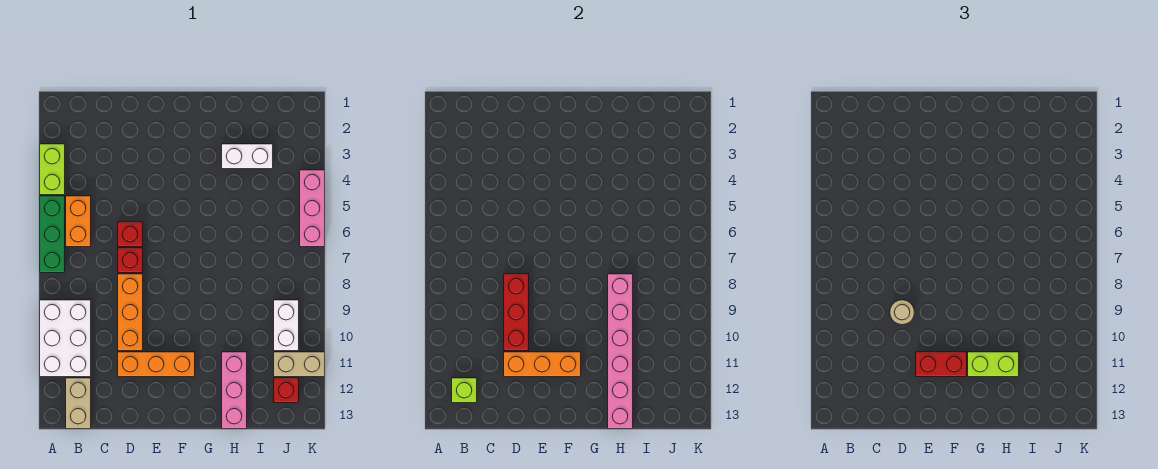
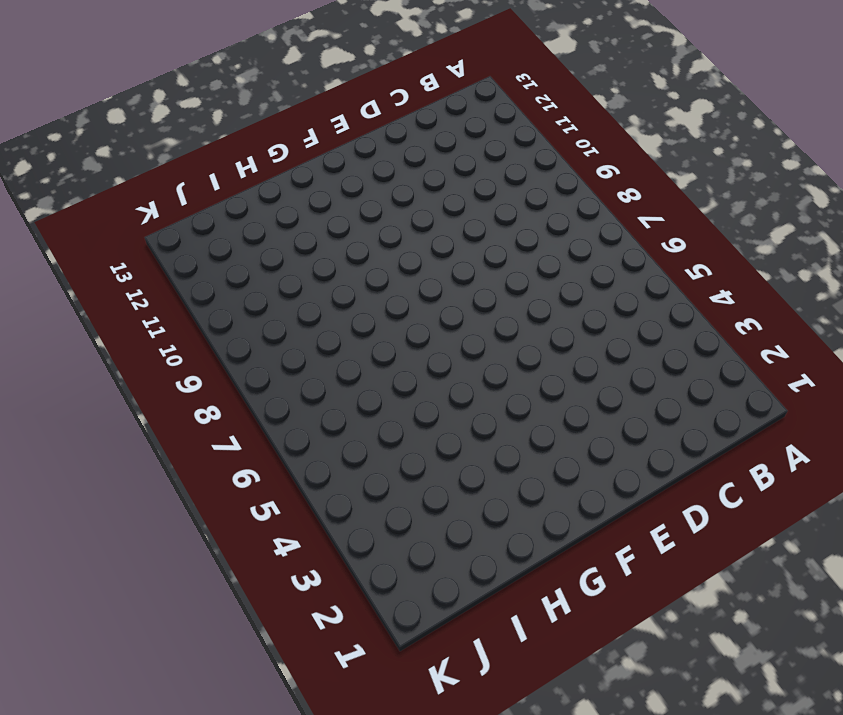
none -> lime 1x2 brick [40,144,65,195]
none -> green 1x3 brick [40,196,65,273]
none -> white 2x3 brick [40,300,91,377]

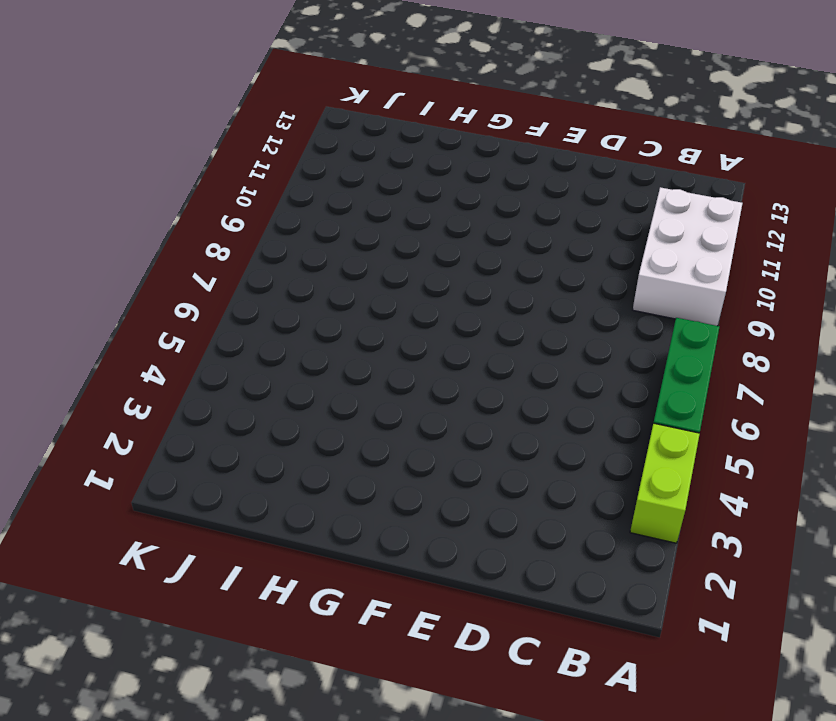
none -> orange 1x2 brick [66,196,91,247]
none -> tan 1x2 brick [66,378,91,429]
none -> red 1x1 brick [118,222,143,247]

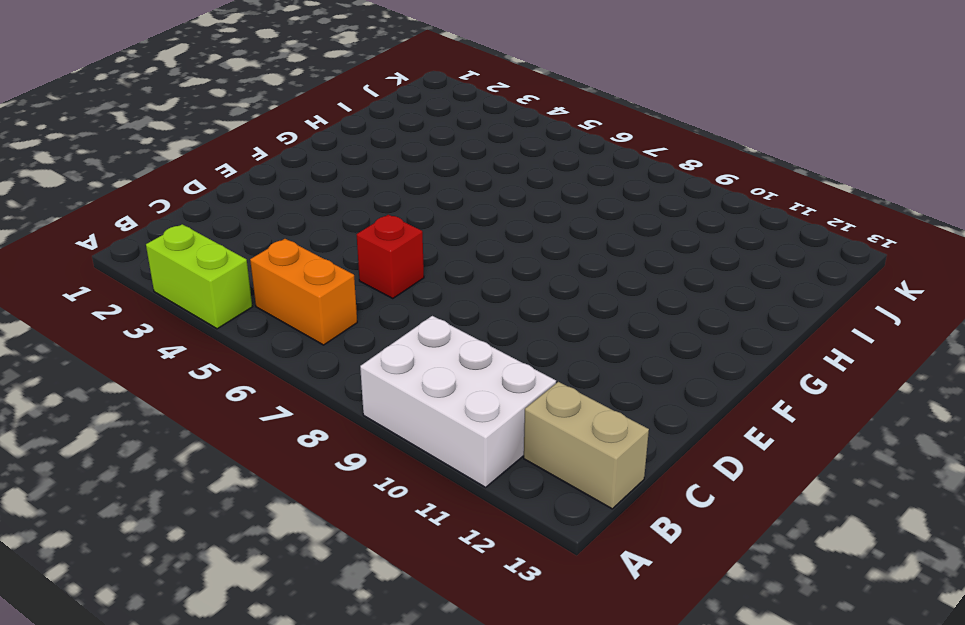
none -> green 1x3 brick [40,196,65,273]
none -> red 1x1 brick [118,248,143,273]
none -> orange 1x3 brick [118,274,143,351]

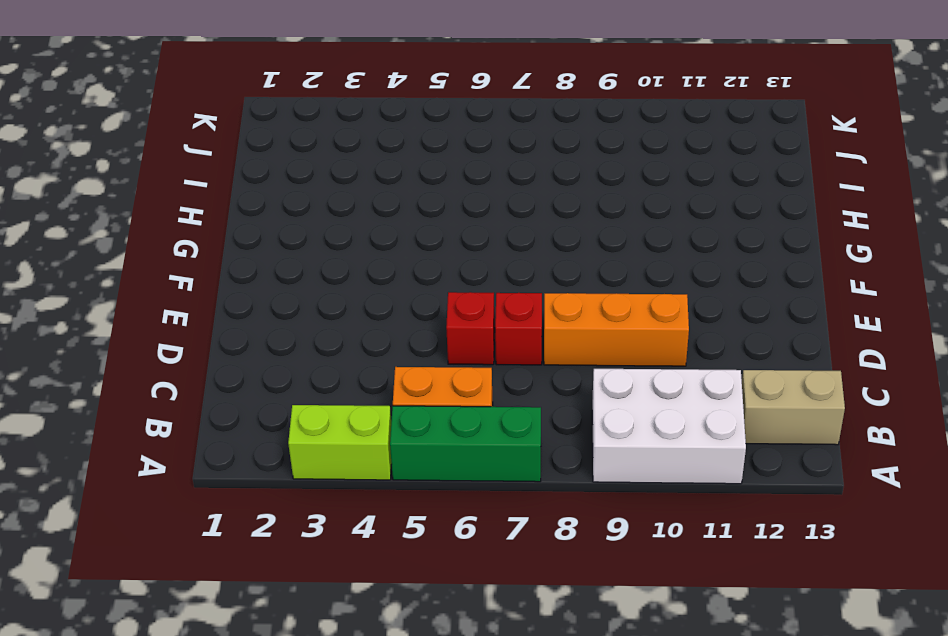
none -> orange 1x3 brick [118,352,195,377]
none -> white 1x2 brick [222,144,273,169]
none -> pink 1x3 brick [222,352,247,429]

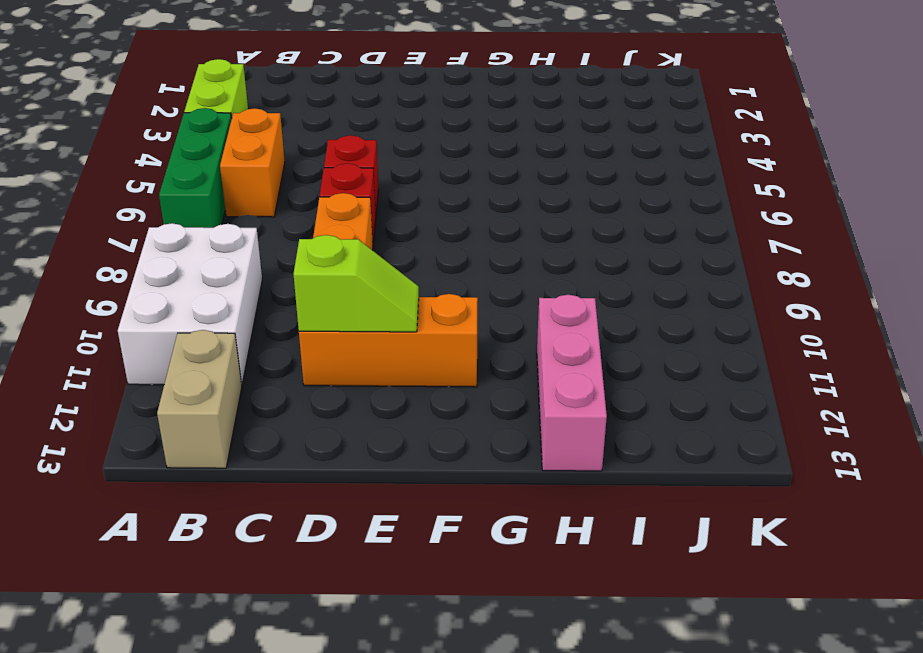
lime 1x2 slope [294,235,419,332] -> orange 1x3 brick [504,352,581,377]
none -> white 1x2 brick [222,144,273,169]
none -> white 1x2 brick [274,300,299,351]
none -> tan 1x2 brick [274,352,325,377]

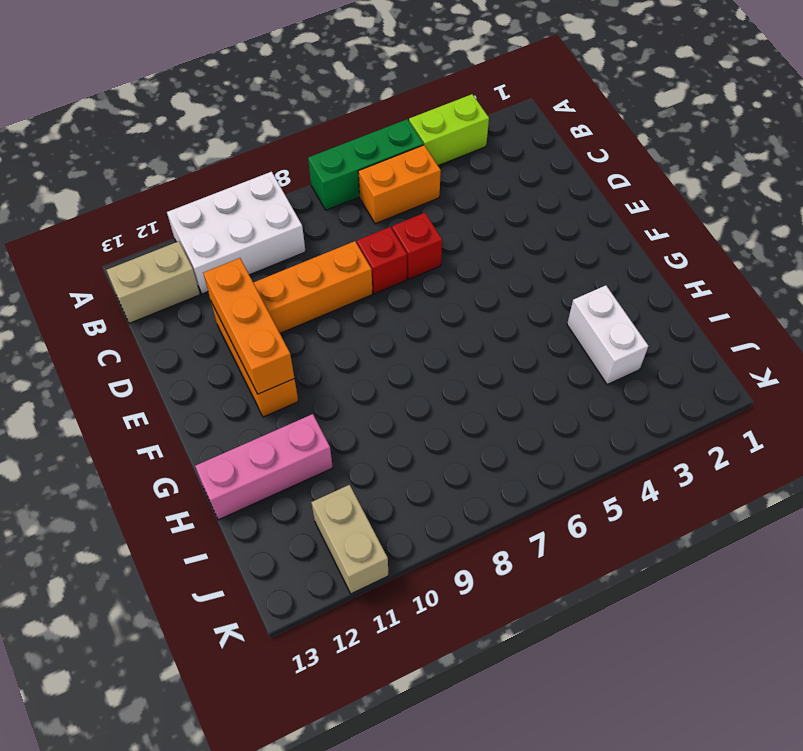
none -> white 1x2 brick [274,300,299,351]
none -> red 1x1 brick [274,378,299,403]
none -> pink 1x3 brick [300,170,325,247]

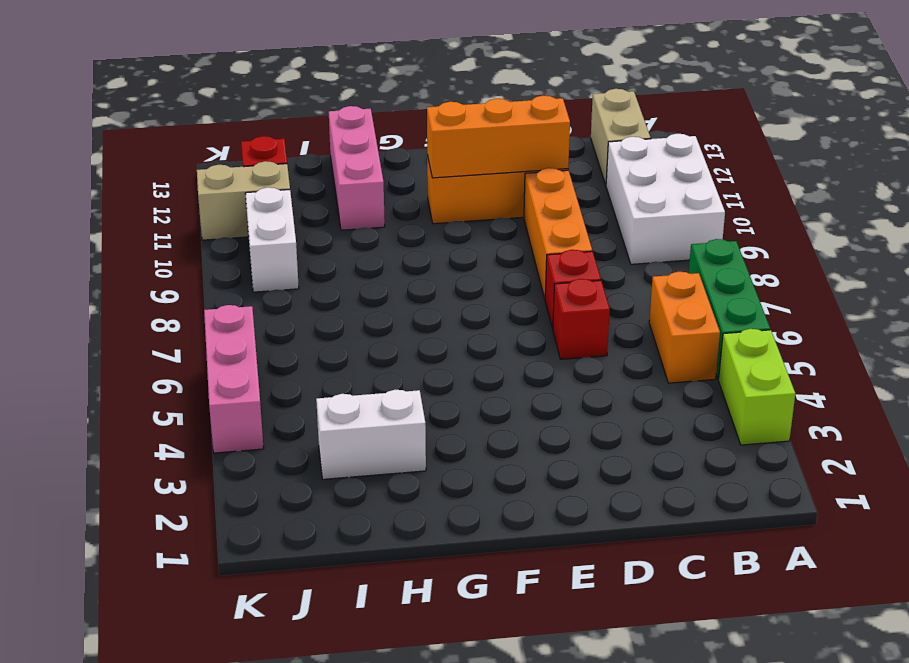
none -> lime 1x1 brick [452,378,477,403]
none -> red 1x3 brick [504,274,529,351]
none -> pink 1x6 brick [608,274,633,429]

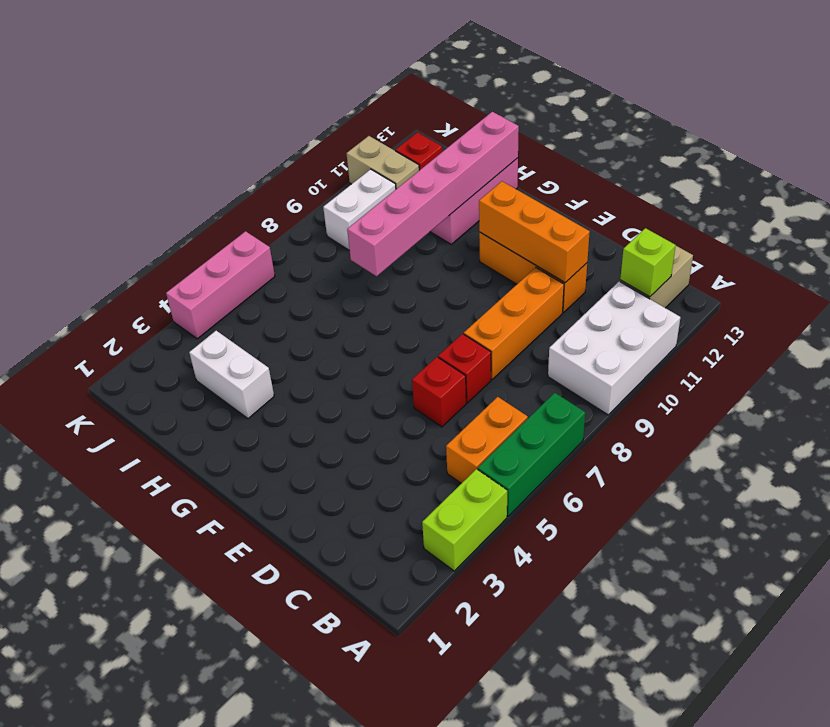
none -> red 1x3 brick [504,274,529,351]
none -> tan 1x1 round brick [890,300,914,325]
none -> red 1x2 brick [916,352,967,377]

